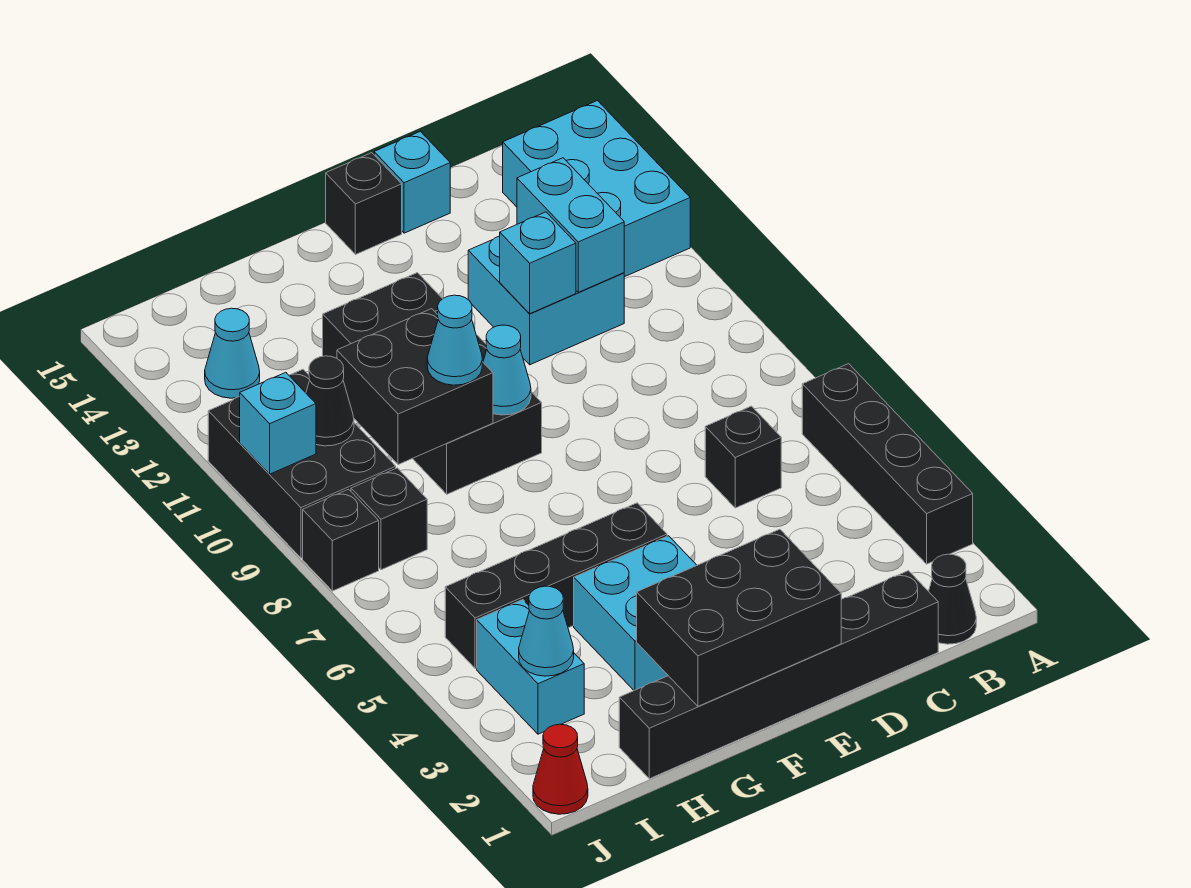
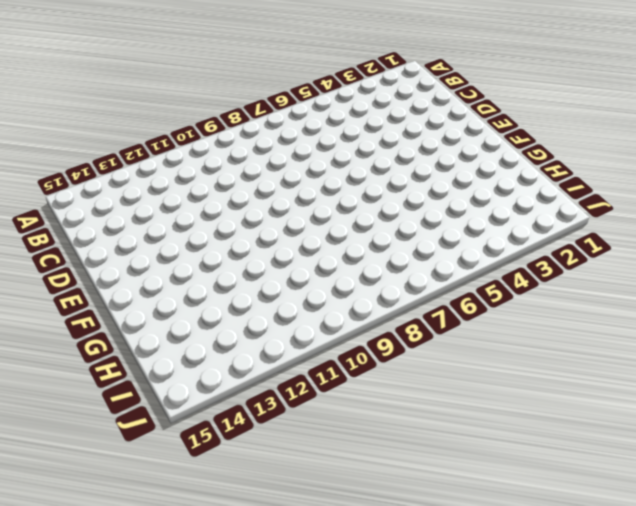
none -> black 1x4 brick [802,364,973,564]
none -> cyan 2x3 brick [503,101,690,277]
none -> black 1x1 cone [929,554,976,644]

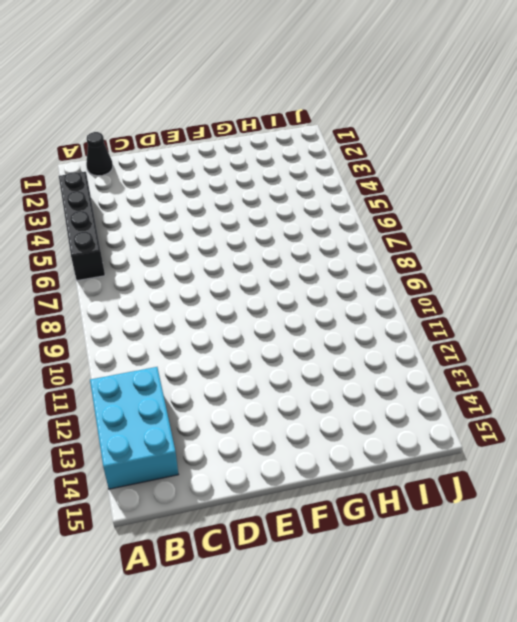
none -> black 1x6 brick [619,571,938,779]
none -> black 1x1 brick [705,406,781,508]
none -> cyan 2x2 brick [468,236,624,365]

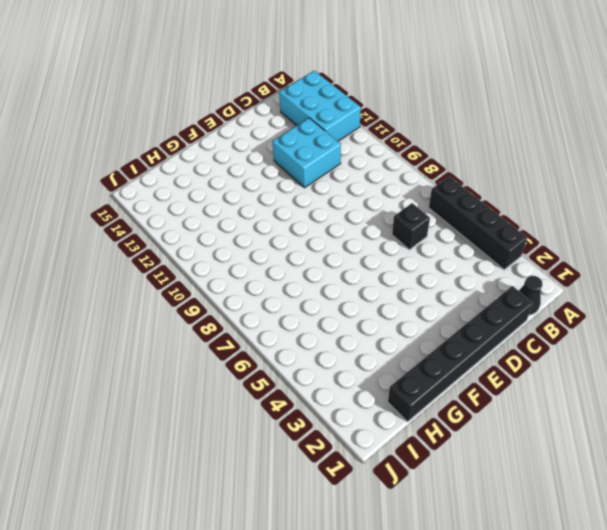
none -> cyan 1x1 brick [374,131,450,233]
none -> black 1x1 brick [326,153,402,255]
none -> cyan 2x2 brick [574,536,697,690]

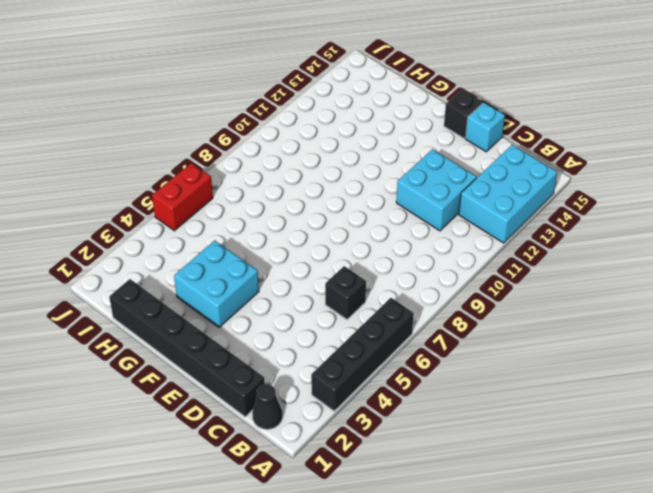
red 1x2 brick [152,163,213,231] -> none
none -> black 1x4 brick [445,503,667,668]
none -> black 2x4 brick [323,273,542,494]
none -> cyan 1x2 brick [477,600,584,734]

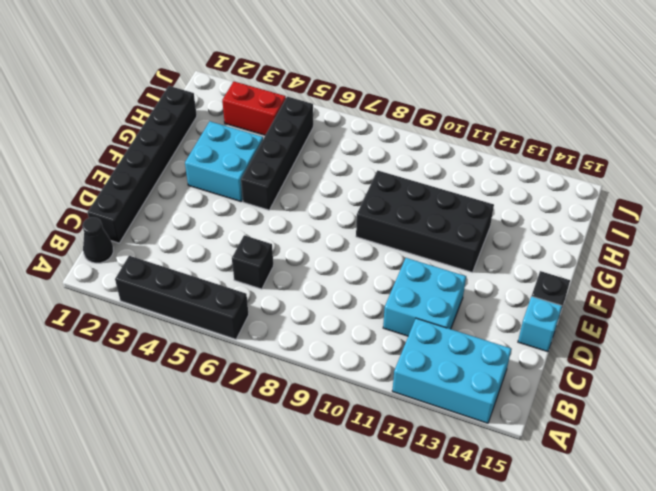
red 1x2 brick [222,81,286,135] -> cyan 1x2 brick [477,600,584,734]
none -> black 1x1 brick [351,468,427,570]
none -> black 2x3 brick [208,369,396,558]
none -> cyan 1x1 cone [205,308,260,398]

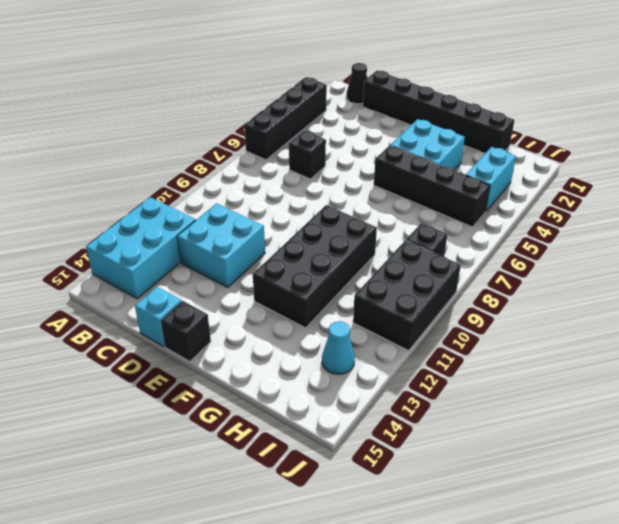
none -> red 1x1 cone [533,724,588,814]
none -> black 1x1 brick [303,489,379,591]
none -> cyan 1x2 brick [517,158,624,292]

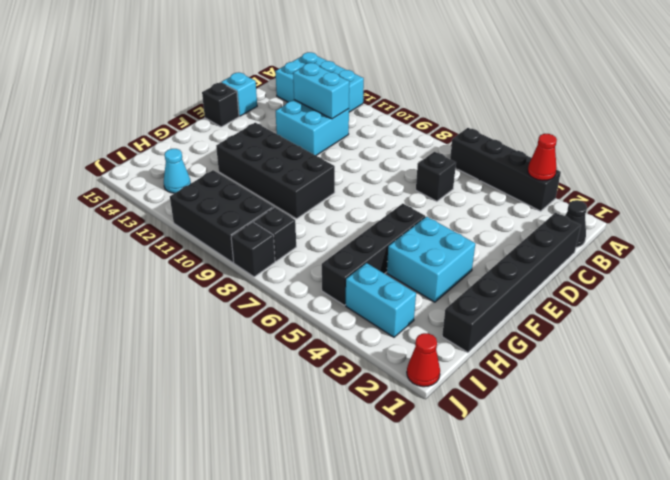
red 1x1 cone [528,134,557,181] -> none
none -> cyan 1x1 brick [500,212,576,314]
none -> black 2x3 brick [637,529,841,706]
none -> cyan 1x1 cone [483,325,531,415]

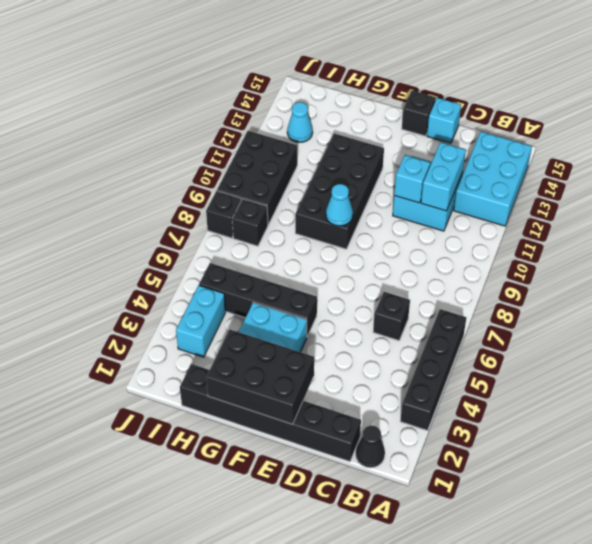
none -> red 1x1 cone [533,724,588,814]
none -> black 2x2 brick [337,309,493,465]
none -> cyan 1x1 cone [519,586,574,676]

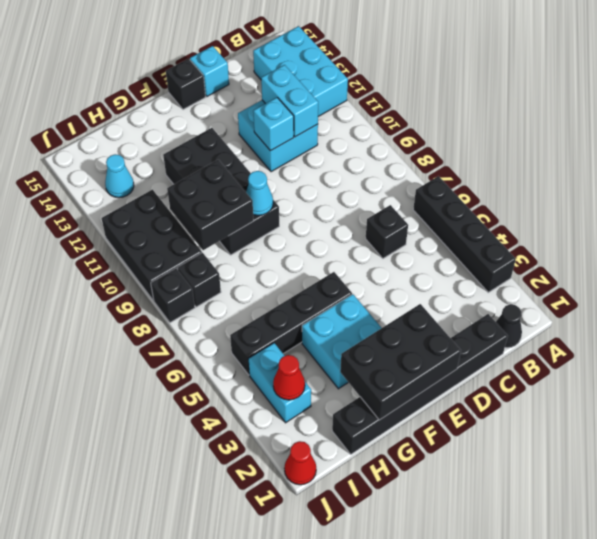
red 1x1 cone [273,355,305,400] -> cyan 1x1 cone [519,586,574,676]
none -> black 1x1 cone [306,356,354,446]
none -> cyan 1x1 brick [240,372,316,474]
none -> cyan 1x1 cone [427,295,482,385]

